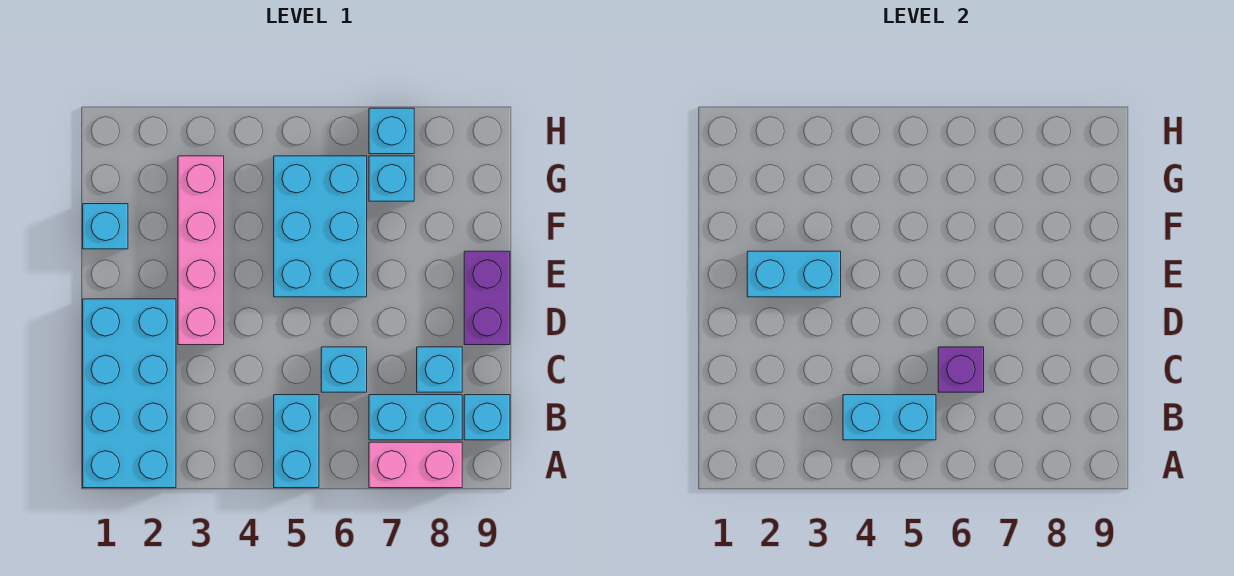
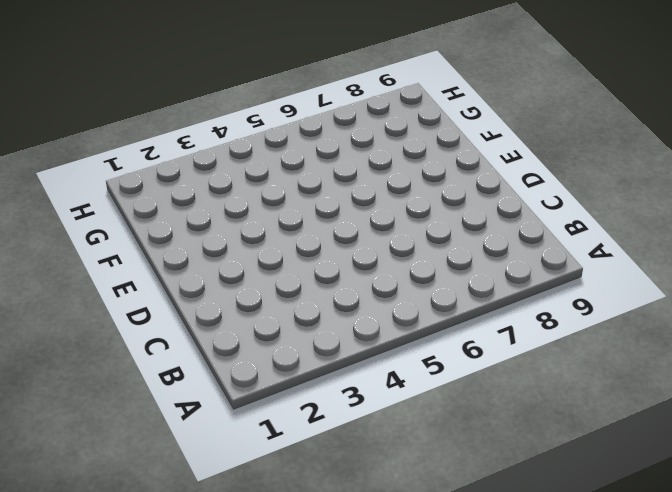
none -> cyan 2x4 brick [83,299,176,488]
none -> cyan 1x2 brick [274,395,319,488]
none -> pink 1x2 brick [369,442,462,488]

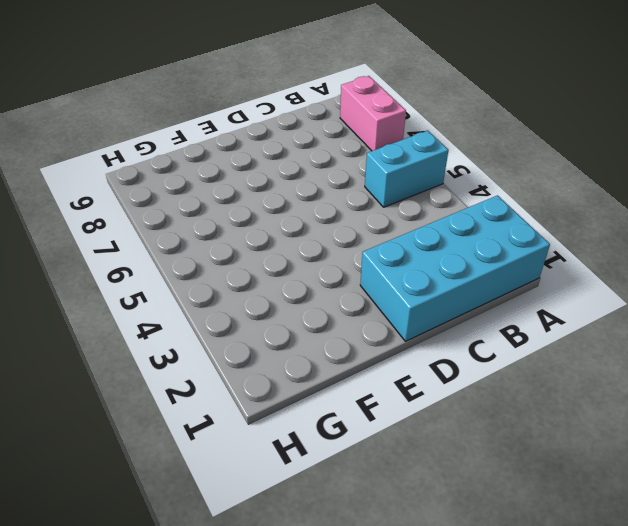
none -> cyan 1x2 brick [369,395,462,440]
none -> cyan 1x1 brick [464,395,510,440]
none -> cyan 1x1 brick [321,347,367,392]

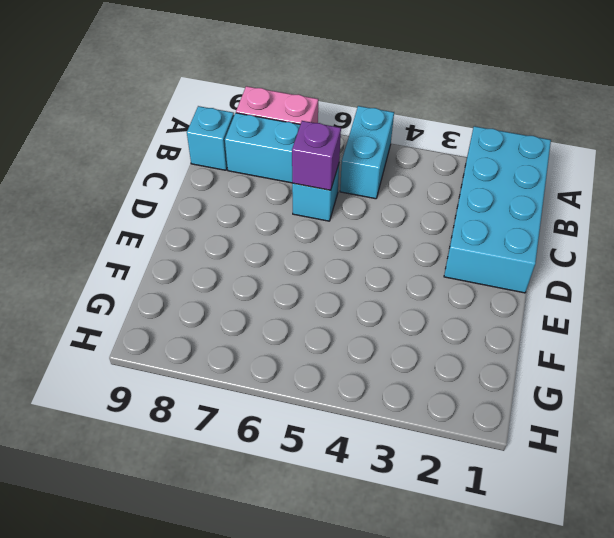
none -> cyan 1x1 brick [417,347,462,392]
none -> pink 1x4 brick [178,156,224,345]
none -> purple 1x2 brick [464,251,510,345]

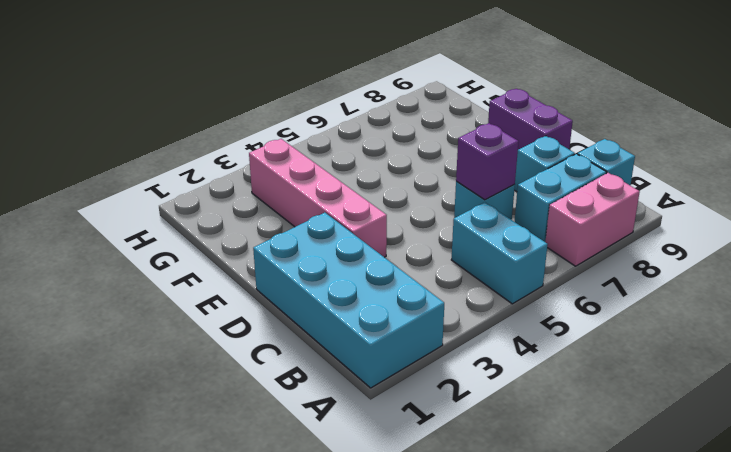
none -> cyan 2x3 brick [274,156,367,297]
none -> cyan 1x1 brick [83,204,128,249]
none -> cyan 1x1 brick [369,156,414,201]

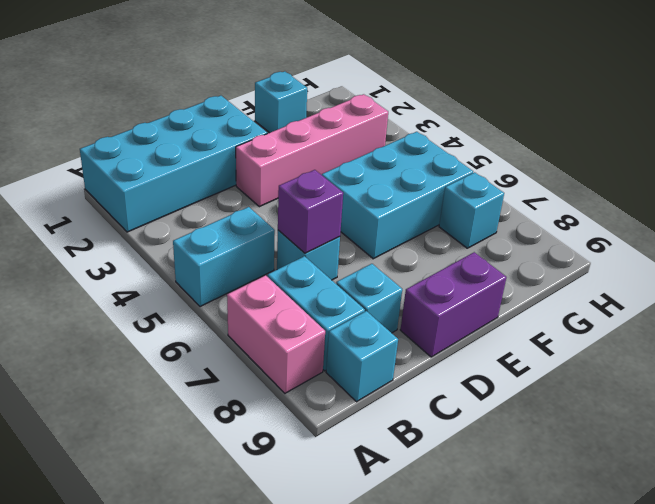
none -> cyan 1x1 brick [369,108,414,154]
none -> cyan 1x2 brick [843,395,936,440]
none -> cyan 1x2 brick [747,251,841,297]

